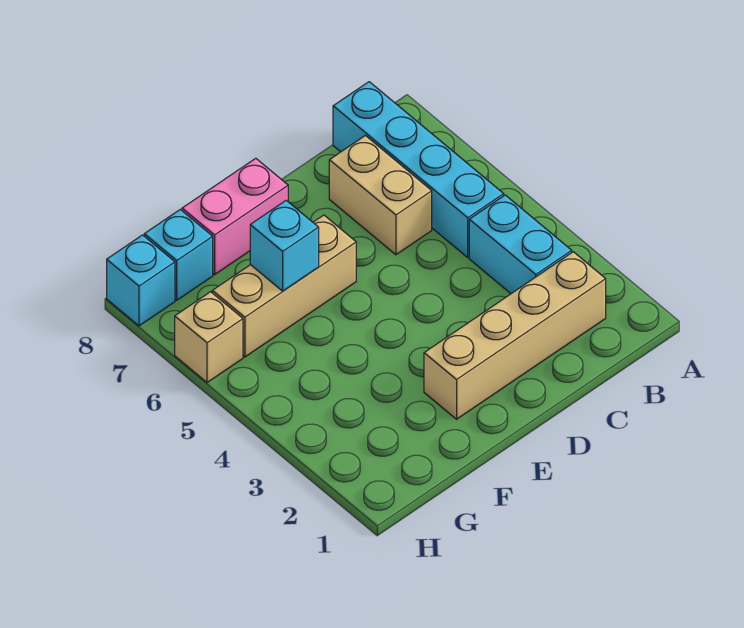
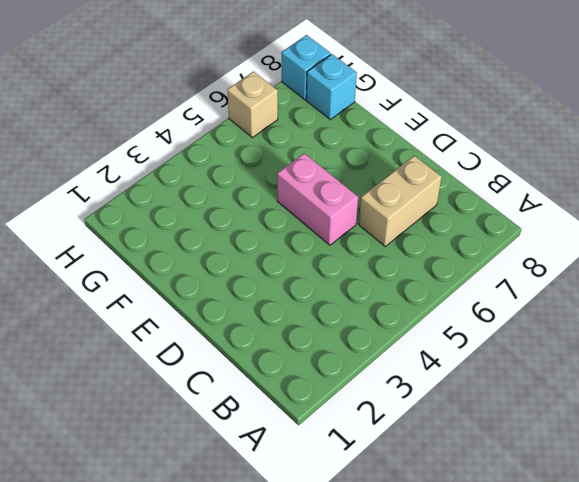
pink 1x2 brick [277,153,358,245] -> pink 1x2 brick moved to [182,158,288,275]
none -> tan 1x4 brick [424,252,606,419]
none -> cyan 1x2 brick [469,195,572,294]

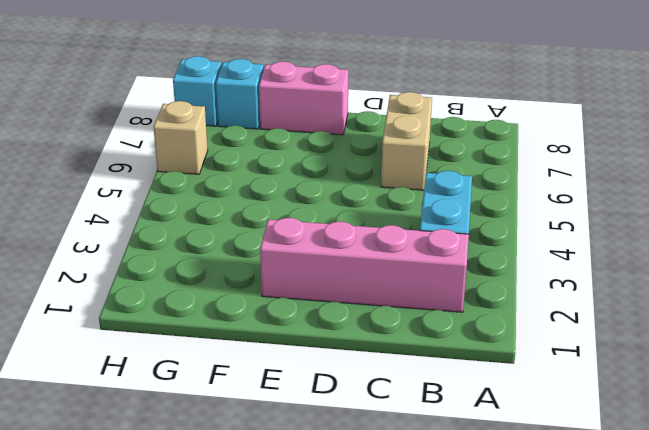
pink 1x4 brick [260,218,469,312] -> tan 1x4 brick [424,252,606,419]
none -> cyan 1x4 brick [333,82,504,257]
none -> tan 1x3 brick [212,215,356,357]

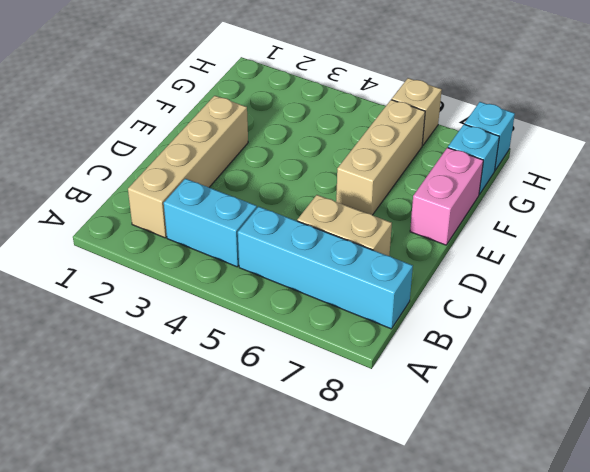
none -> cyan 1x1 brick [250,200,319,291]

